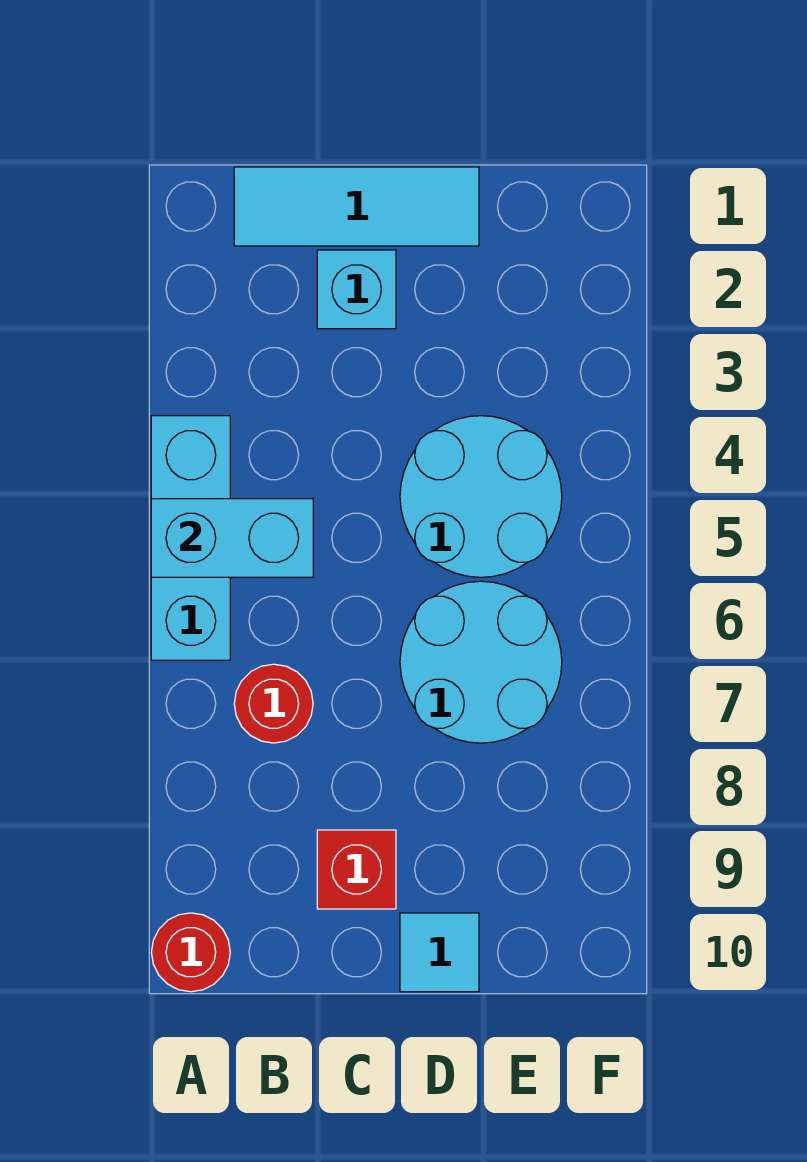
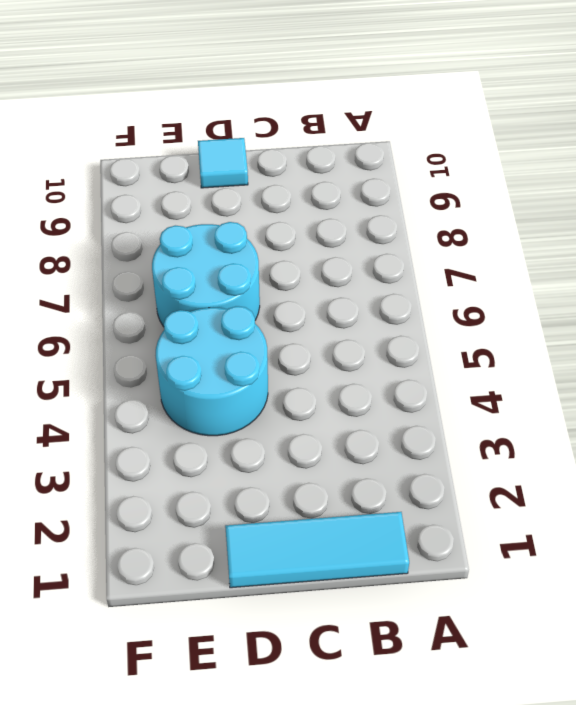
none -> cyan 1x3 brick [151,416,230,660]
none -> red 1x1 round brick [151,913,230,992]

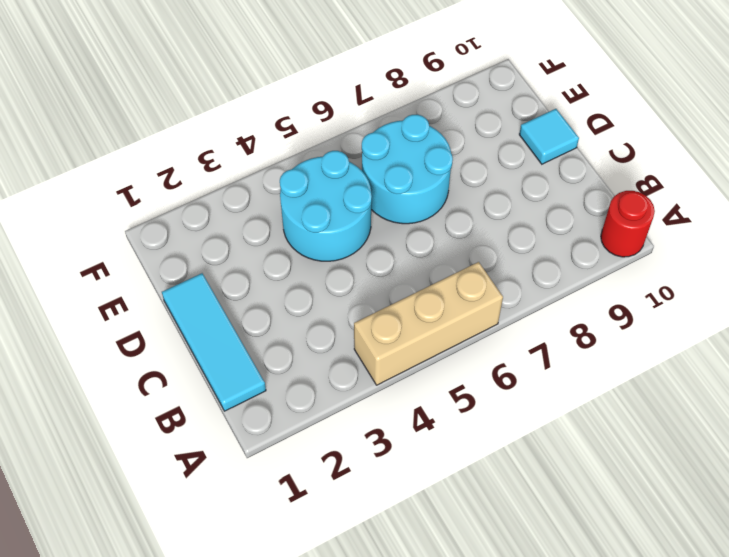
tan 1x3 brick [354,262,503,385] -> cyan 1x3 brick [151,416,230,660]
none -> red 1x1 round brick [234,664,313,743]
none -> cyan 1x1 brick [317,250,396,329]

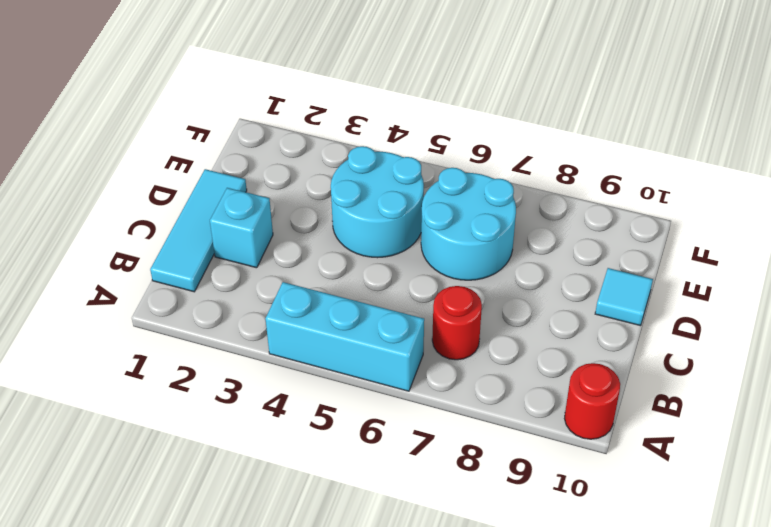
none -> red 1x1 brick [317,830,396,909]
none -> cyan 1x2 brick [151,499,313,577]

